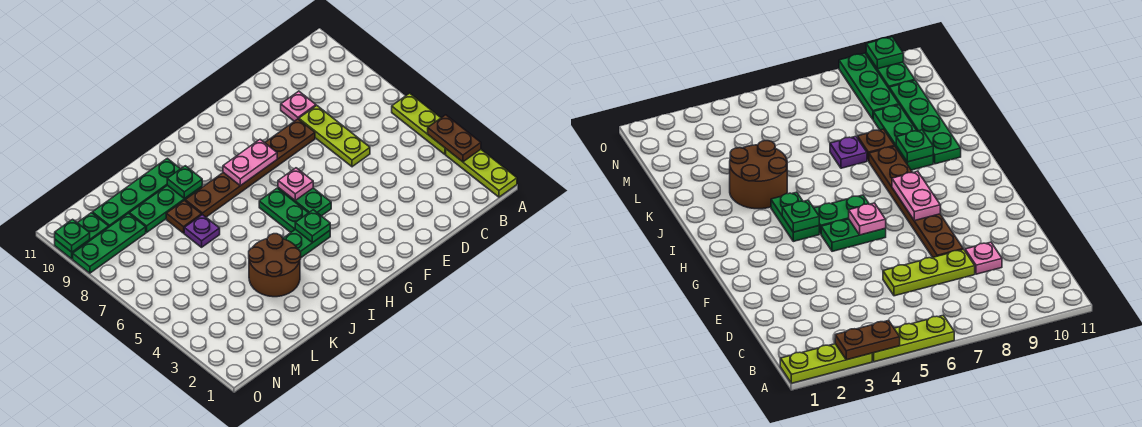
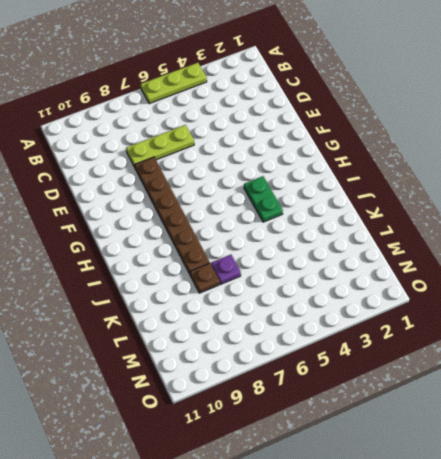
none -> lime 1x3 plate [446,149,517,197]
none -> pink 1x1 plate [281,91,316,121]
none -> green 1x2 plate [278,188,331,216]

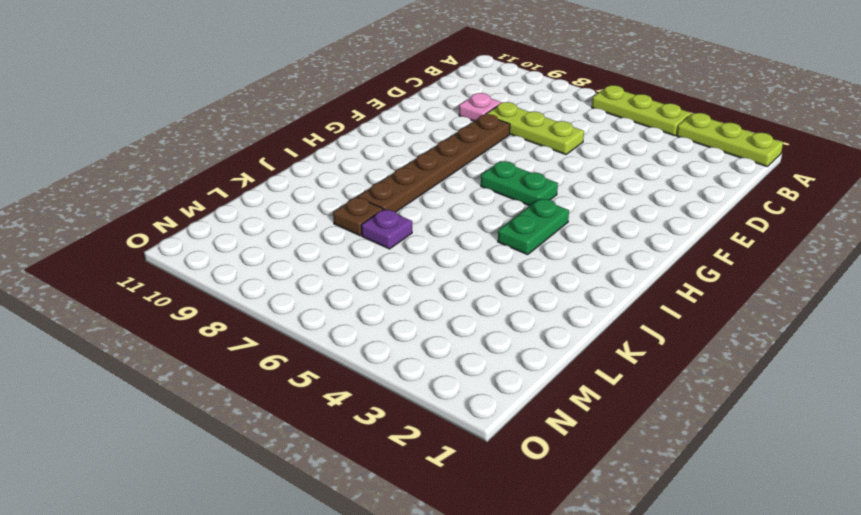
none -> green 1x2 plate [259,188,308,232]
none -> brown 2x2 round brick [249,234,301,297]
none -> green 1x3 plate [129,185,202,232]

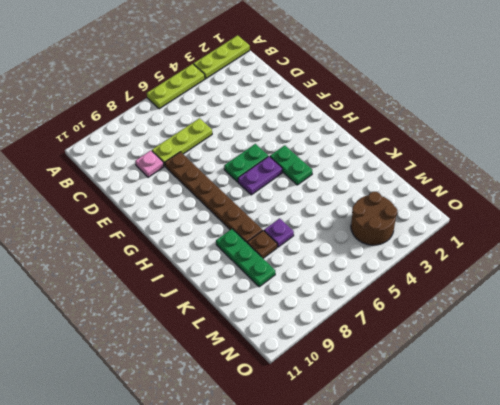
purple 1x2 plate [238,156,282,195] -> green 1x2 plate [259,188,308,232]
brown 2x2 round brick [351,192,397,245] -> brown 2x2 round brick moved to [249,234,301,297]
none -> green 1x4 plate [92,158,180,227]
none -> green 1x3 plate [73,213,146,273]
none -> green 1x2 plate [55,213,109,259]

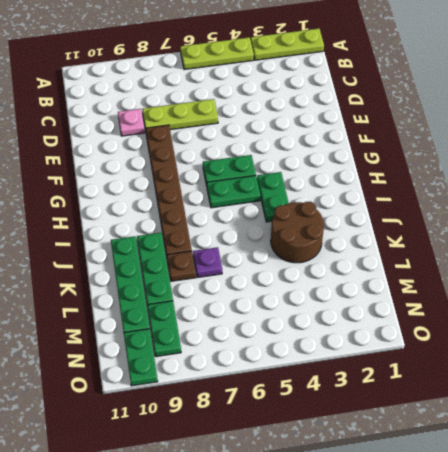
green 1x2 plate [147,301,181,357] -> green 1x3 plate [73,213,146,273]
none -> brown 1x2 plate [428,115,481,162]
none -> pink 1x1 plate [278,168,313,201]
none -> pink 1x2 plate [223,139,277,186]

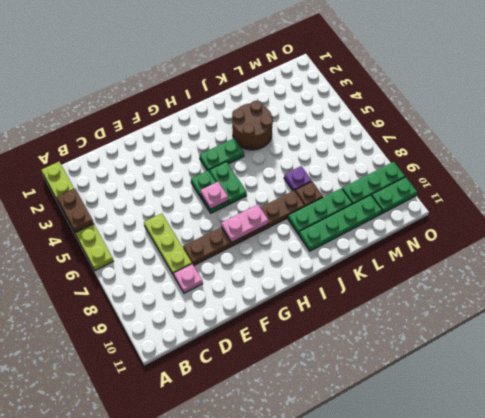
none -> green 1x1 plate [295,210,330,243]
none -> green 1x1 plate [167,166,202,199]
none -> green 1x1 plate [55,219,90,252]

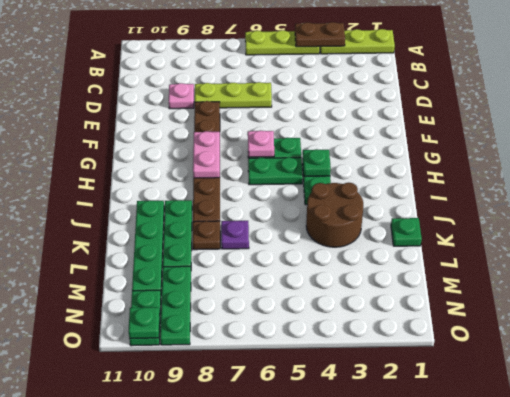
green 1x1 plate [391,218,422,246] -> green 1x1 plate moved to [167,166,202,199]

